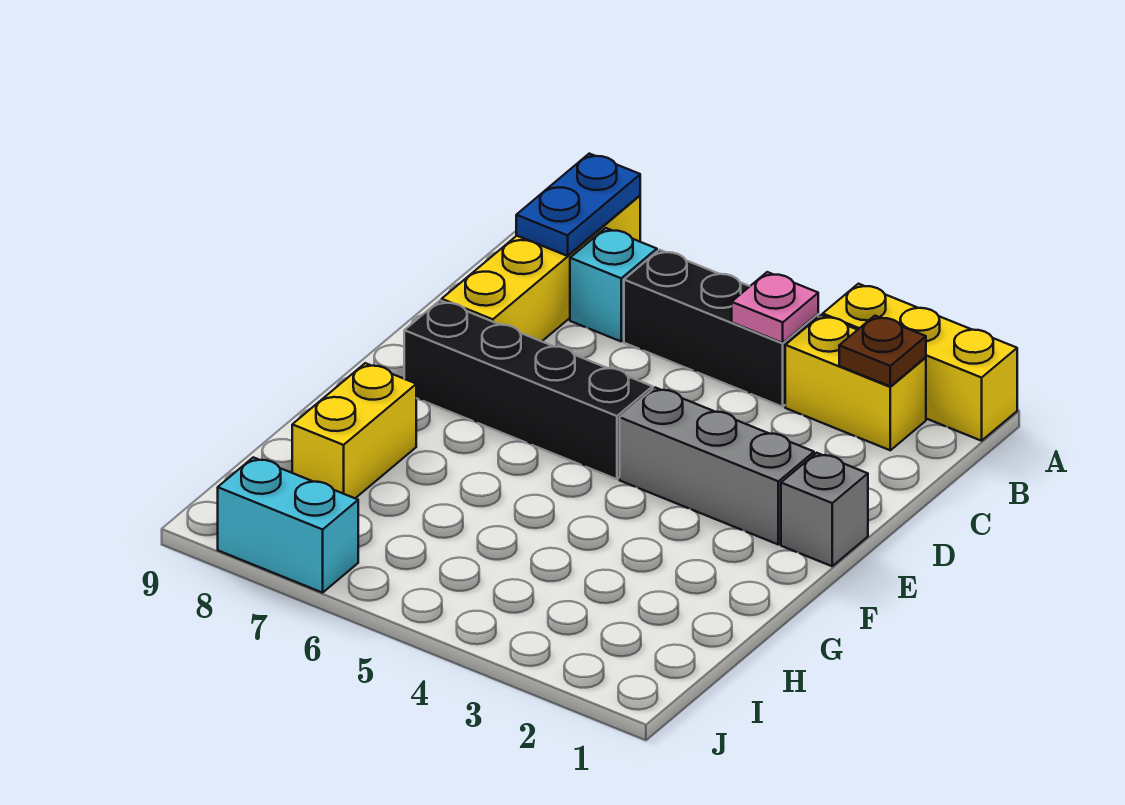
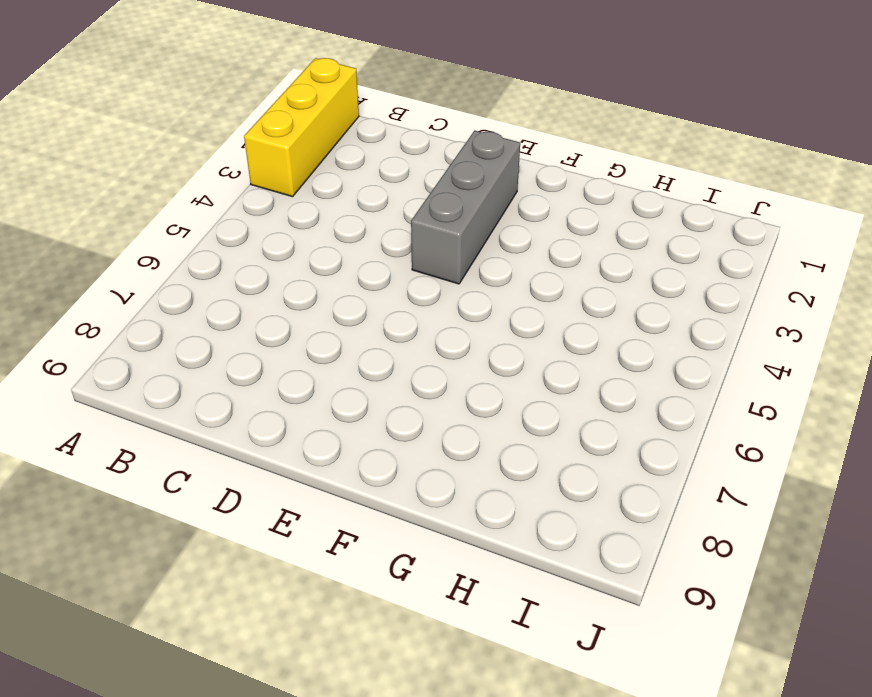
none -> yellow 1x4 brick [442,196,640,341]
none -> yellow 1x2 brick [785,315,926,450]
none -> black 1x3 brick [624,250,818,407]

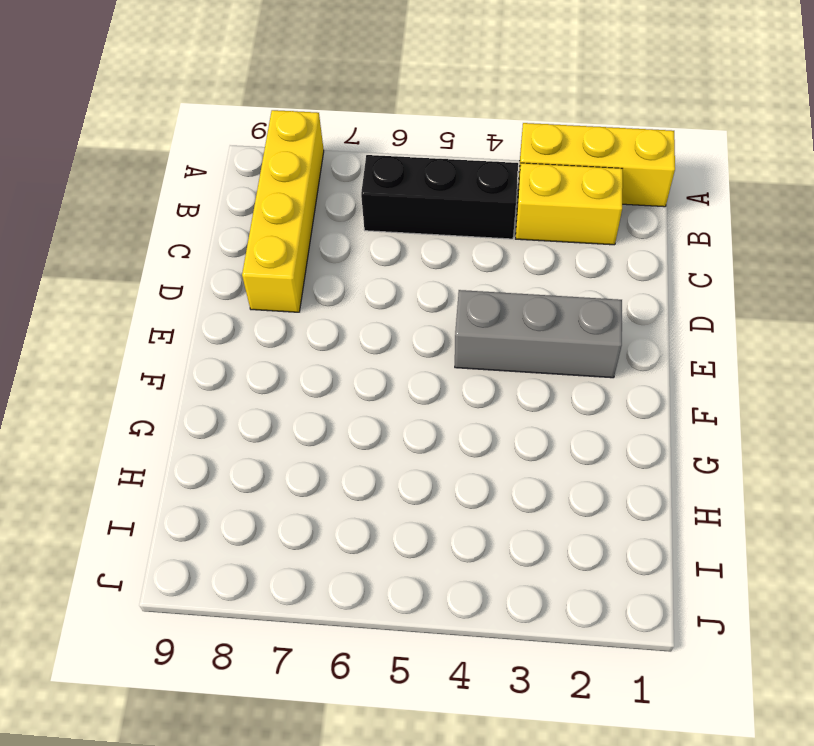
none -> cyan 1x1 brick [570,228,657,341]
none -> grey 1x1 brick [781,453,868,566]
none -> black 1x4 brick [404,301,653,479]

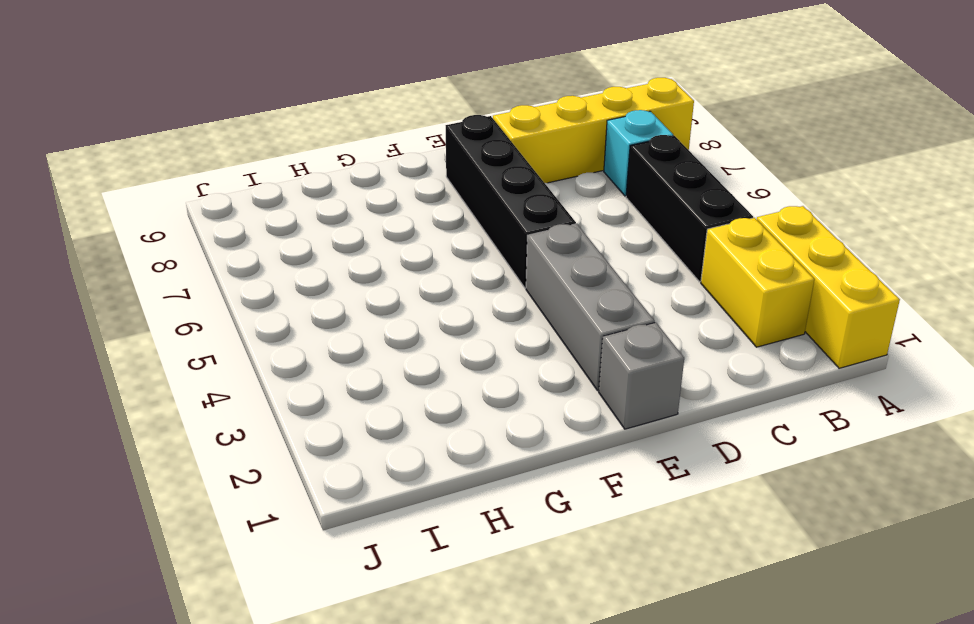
none -> yellow 1x2 brick [292,363,416,498]
none -> cyan 1x2 brick [218,457,358,593]
none -> blue 1x2 plate [516,154,640,256]

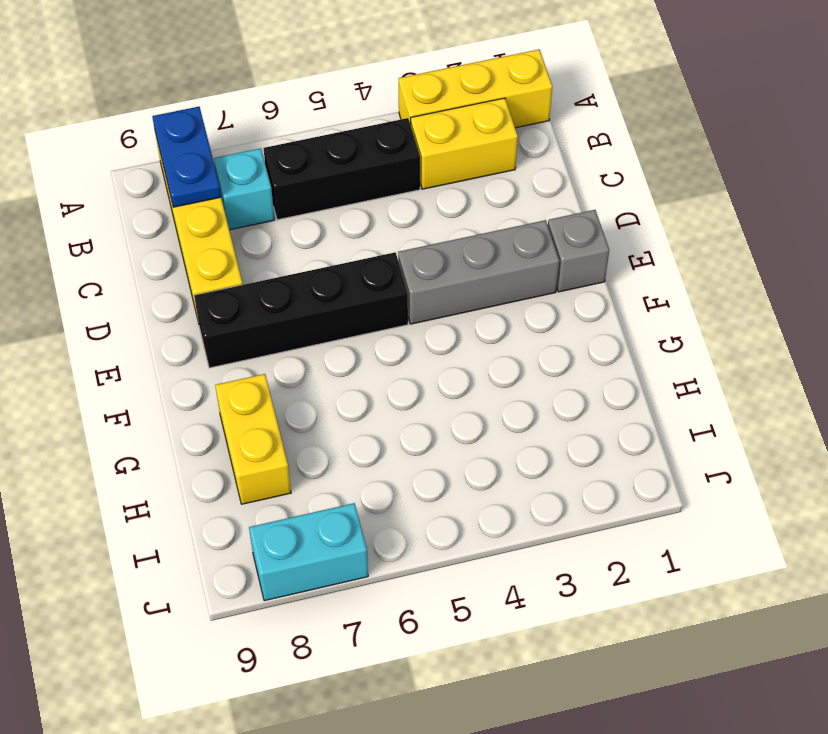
none -> brown 1x1 plate [839,316,926,386]
none -> pink 1x1 plate [732,272,818,343]

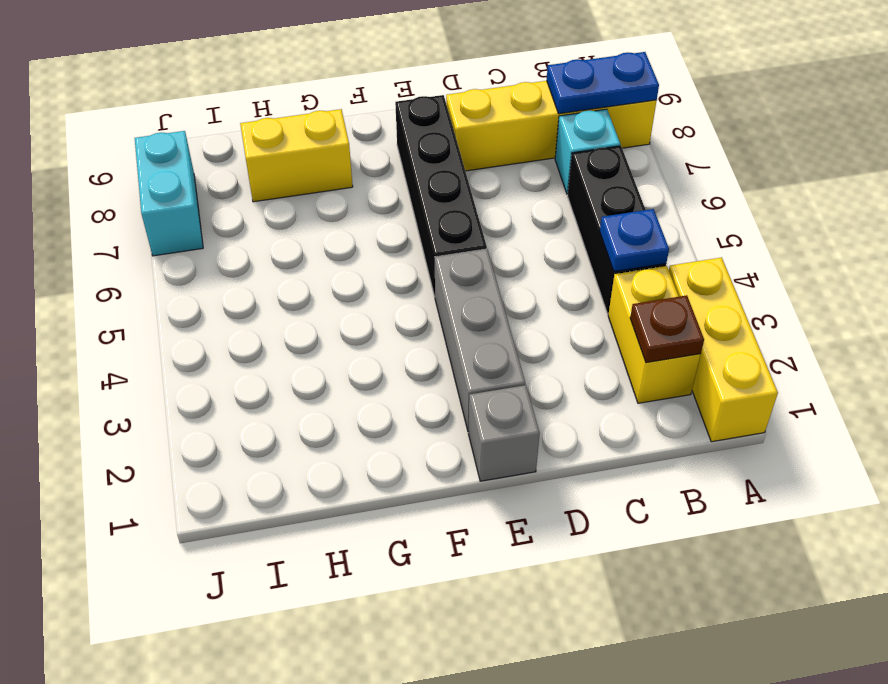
blue 1x1 plate [600,209,669,272] -> pink 1x1 plate [732,272,818,343]

